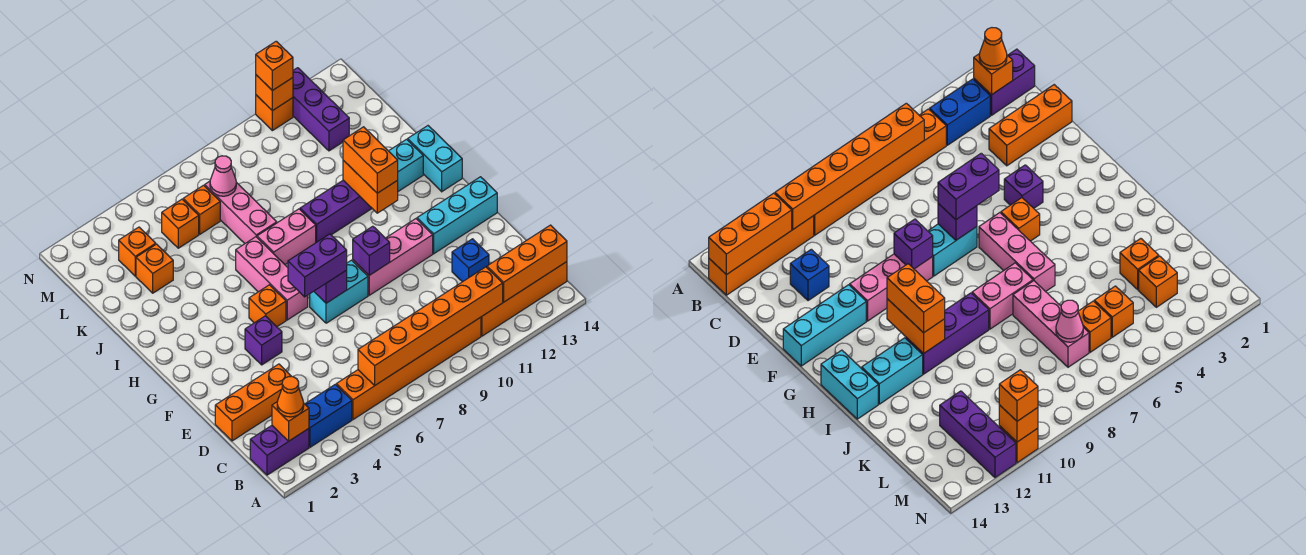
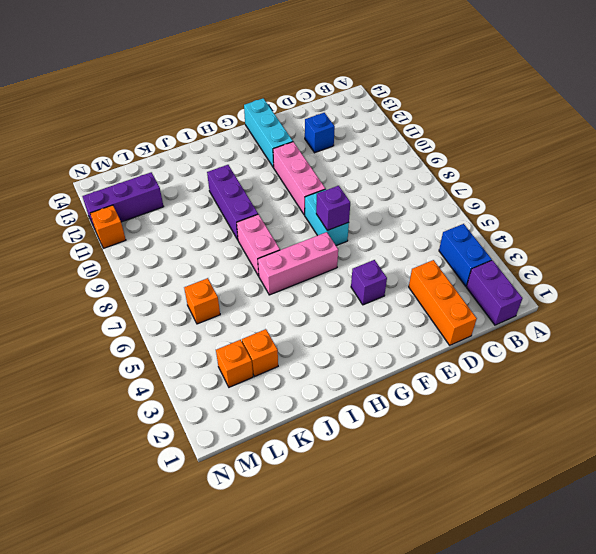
none -> orange 1x6 brick [336,317,481,420]
none -> orange 1x4 brick [481,262,567,336]
none -> orange 1x1 brick [249,285,286,327]
none -> cyan 1x2 brick [408,126,462,192]

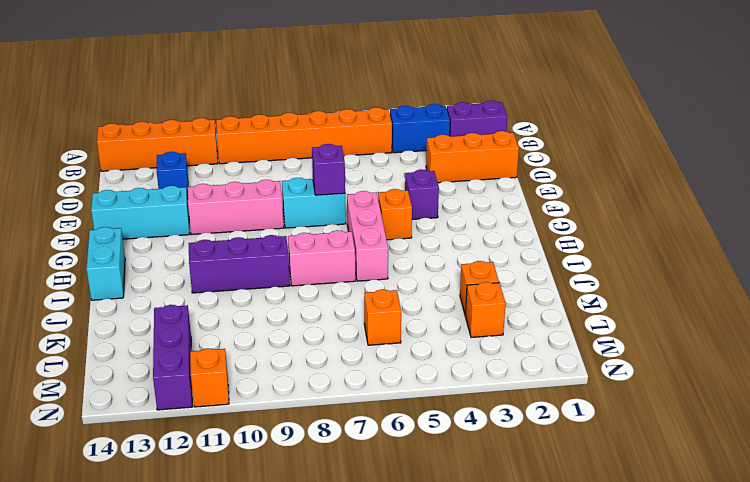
none -> cyan 1x2 brick [389,139,423,191]
none -> pink 1x3 brick [205,181,277,243]
none -> orange 1x1 brick [162,199,199,248]
none -> orange 1x1 brick [272,402,309,441]

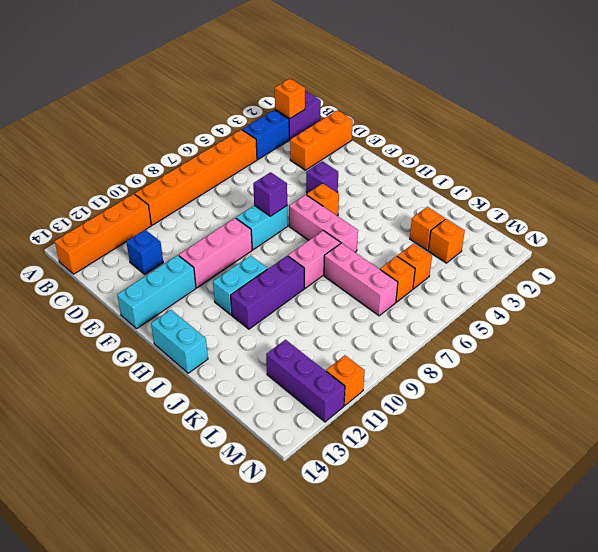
cyan 1x2 brick [213,255,268,315] -> cyan 1x2 brick moved to [389,139,423,191]
none -> orange 1x6 brick [358,267,503,386]
none -> orange 1x3 brick [487,225,567,302]
none -> purple 1x1 brick [353,226,390,275]
none -> orange 1x2 brick [343,160,398,213]

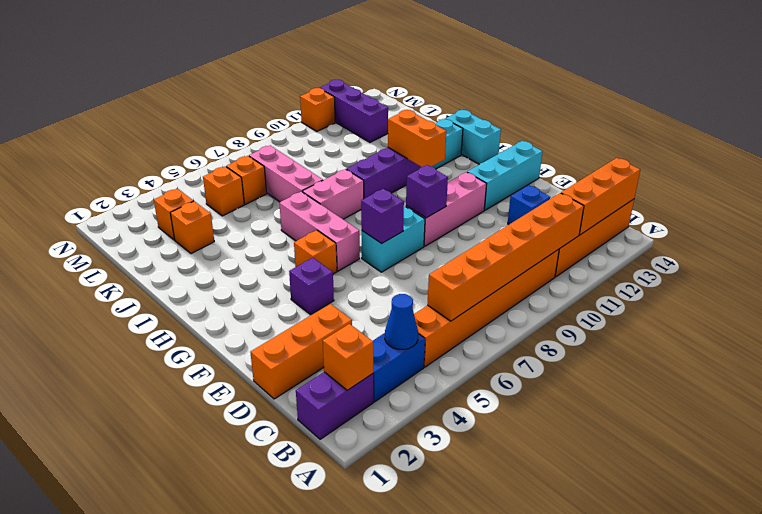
blue 1x1 cone [385,294,418,350] -> none
none -> pink 1x1 cone [210,156,236,196]
none -> orange 1x1 brick [256,75,293,111]
none -> orange 1x1 cone [277,377,304,417]
none -> purple 1x2 brick [288,234,347,297]

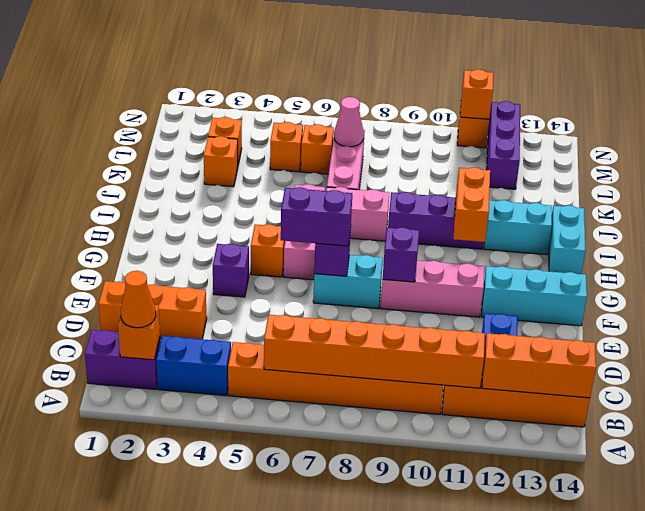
none -> orange 1x2 brick [343,127,398,193]
none -> orange 1x1 brick [256,41,293,91]

